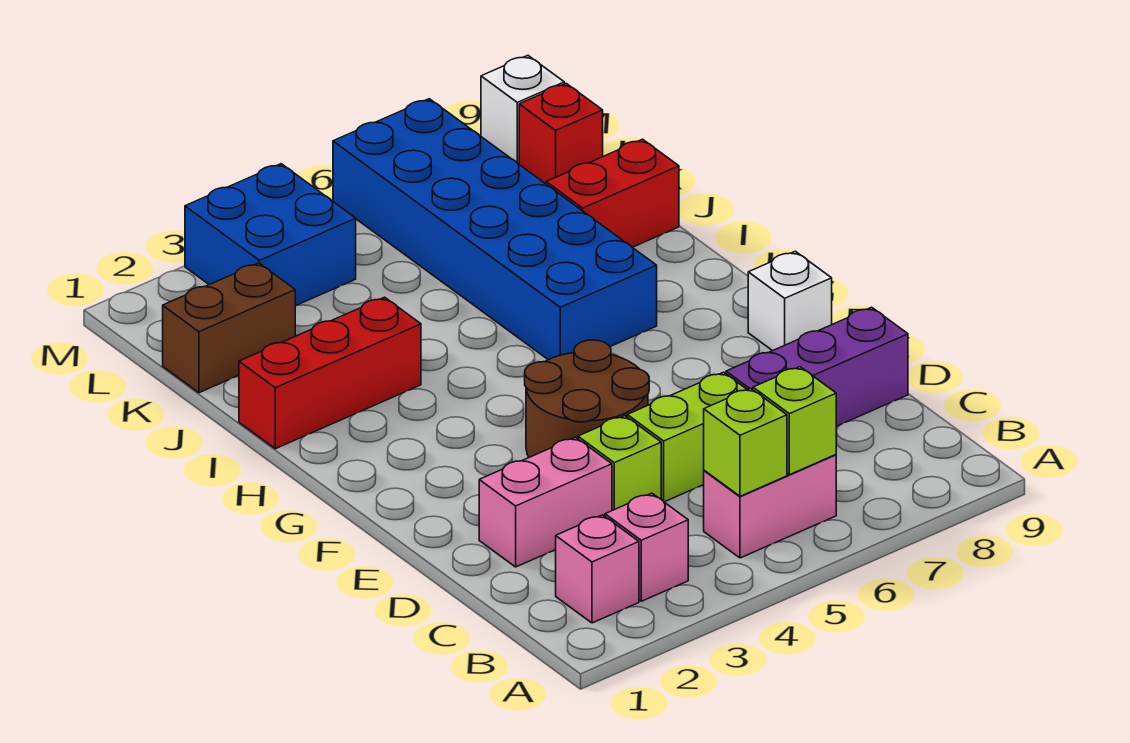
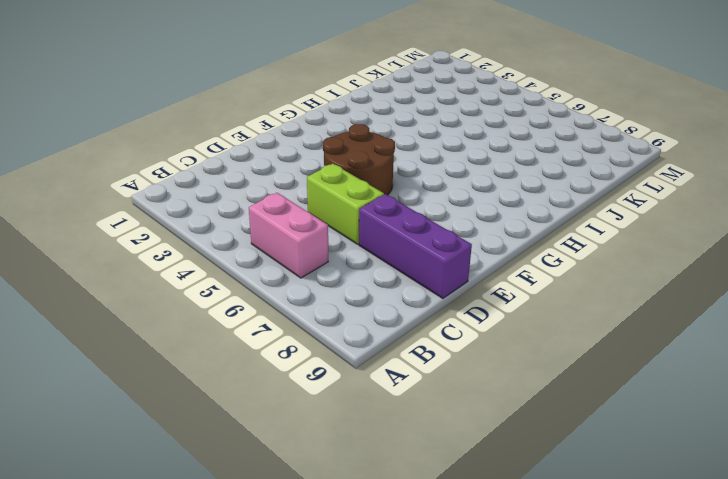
none -> pink 1x1 brick [556,515,639,623]
none -> pink 1x1 brick [605,493,688,601]
none -> pink 1x2 brick [479,437,612,567]

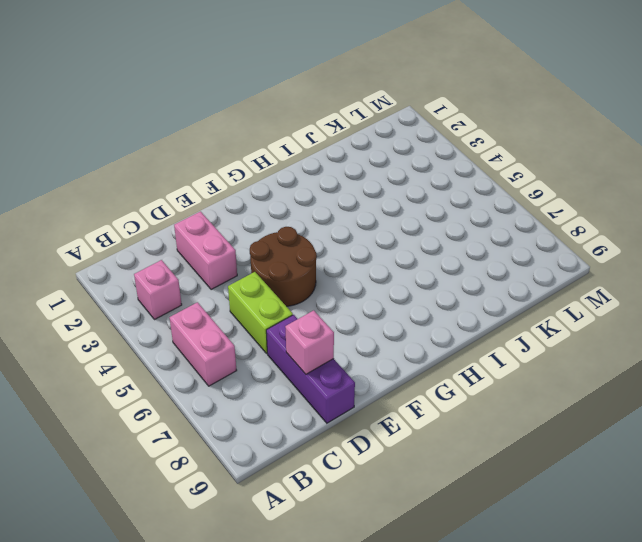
pink 1x1 brick [285,310,334,374] -> pink 1x1 brick moved to [556,515,639,623]
none -> lime 1x1 brick [578,416,661,510]
none -> white 1x1 brick [748,251,832,351]
none -> blue 2x6 brick [333,99,657,360]

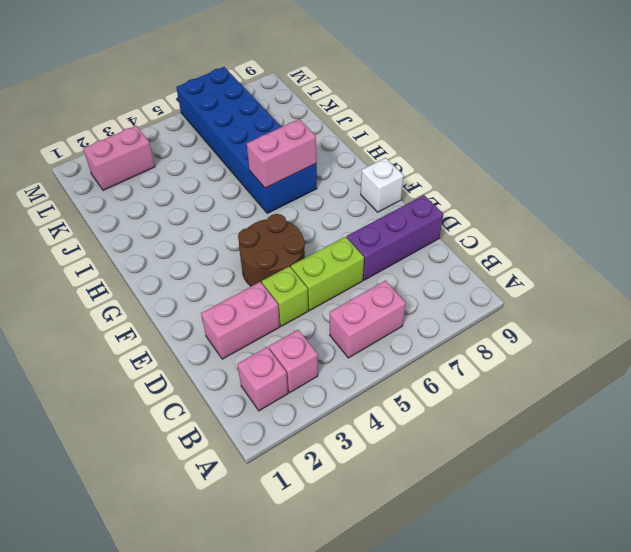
pink 1x2 brick [247,119,316,188] -> none
pink 1x2 brick [83,126,155,190] -> blue 2x2 brick [185,164,356,306]
none -> red 1x3 brick [239,297,421,449]
none -> red 1x2 brick [546,139,679,247]
none -> brown 1x2 brick [163,263,295,393]

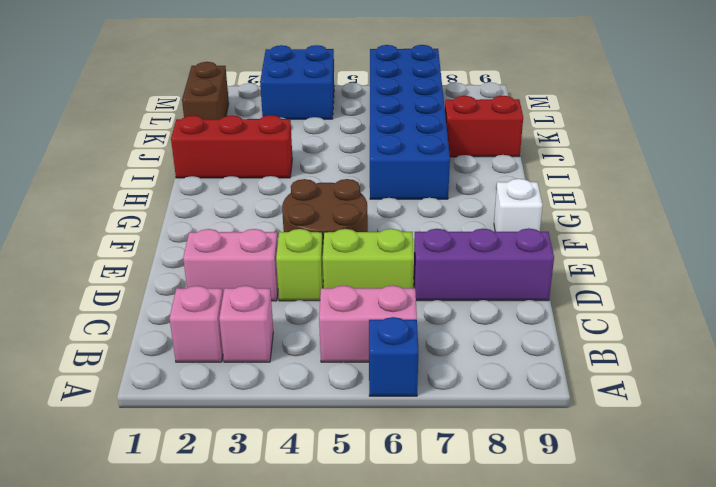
blue 1x1 brick [369,317,418,396] -> none
brown 1x2 brick [182,62,229,119] -> brown 1x2 brick turned to [163,263,295,393]
none -> red 1x1 brick [519,84,603,184]
none -> white 1x1 brick [481,56,564,163]
none -> lime 1x1 brick [704,388,787,496]

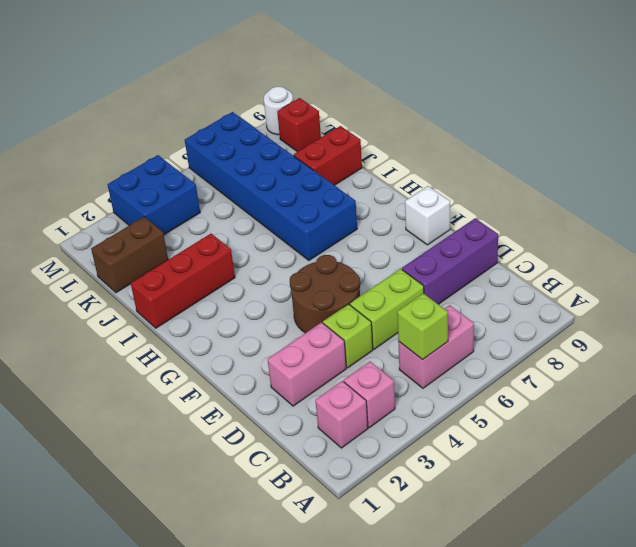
white 1x1 round brick [264,87,293,135] -> white 1x1 brick [481,56,564,163]
none -> lime 1x1 brick [753,367,836,475]

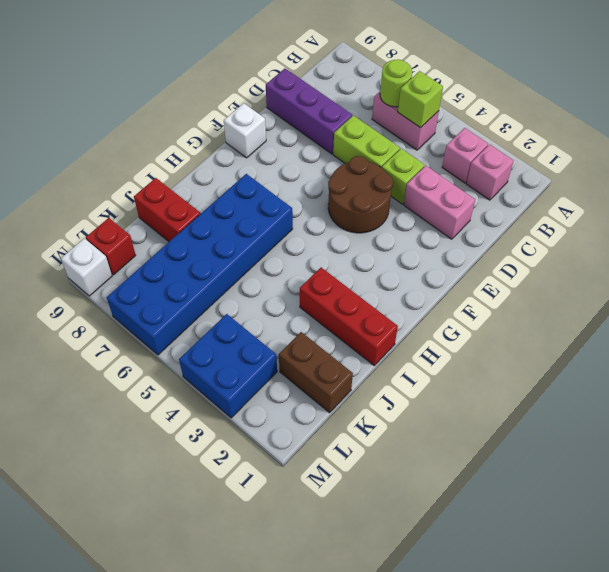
lime 1x1 round brick [380,59,412,107] -> lime 1x1 brick [753,367,836,475]

